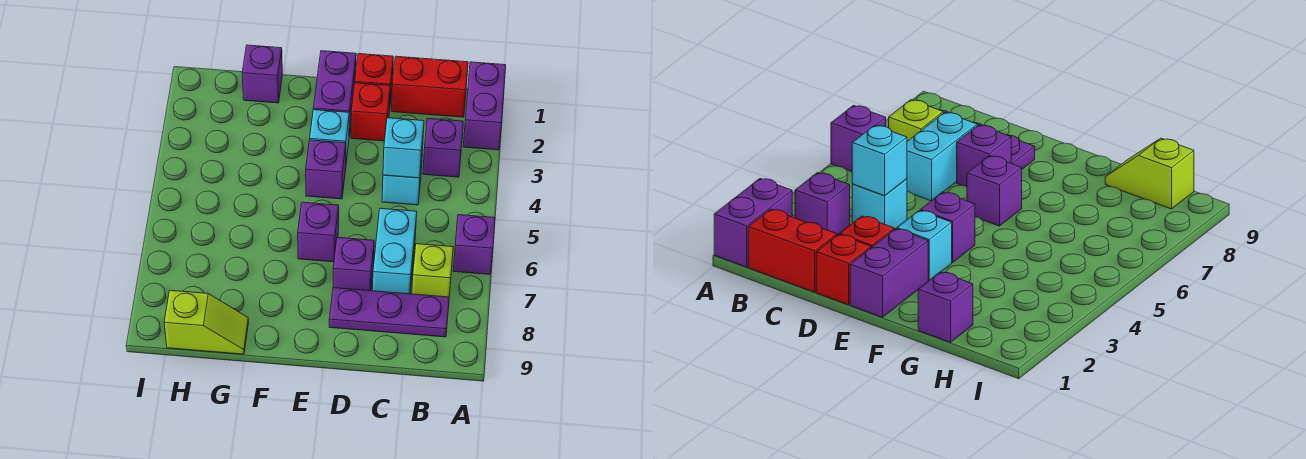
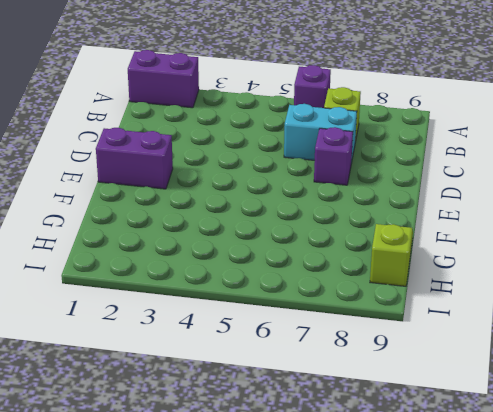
none -> red 1x2 brick [391,56,468,117]
none -> purple 1x1 brick [423,119,463,177]
none -> purple 1x3 plate [329,288,449,337]

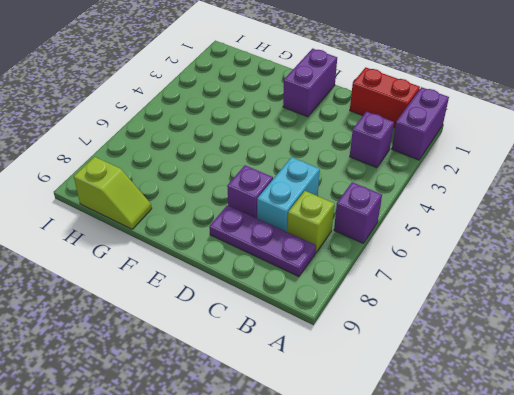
none -> cyan 1x1 brick [382,160,422,205]
none -> red 1x1 brick [355,54,393,103]
none -> red 1x1 brick [351,83,390,141]

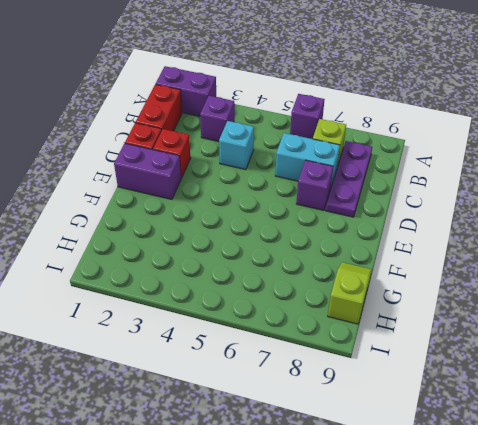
none -> cyan 1x1 brick [310,110,349,162]
none -> purple 1x1 brick [306,140,346,199]
none -> purple 1x1 brick [298,202,339,262]

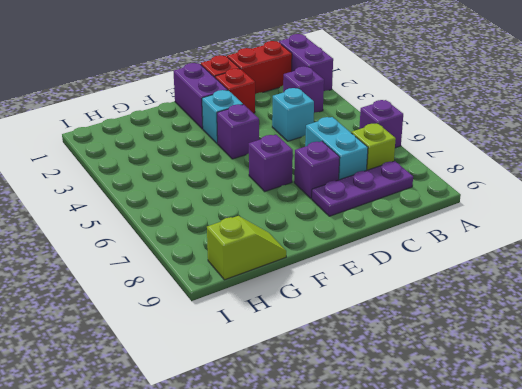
none -> purple 1x1 brick [242,45,282,103]
none -> cyan 1x1 brick [383,118,424,178]

